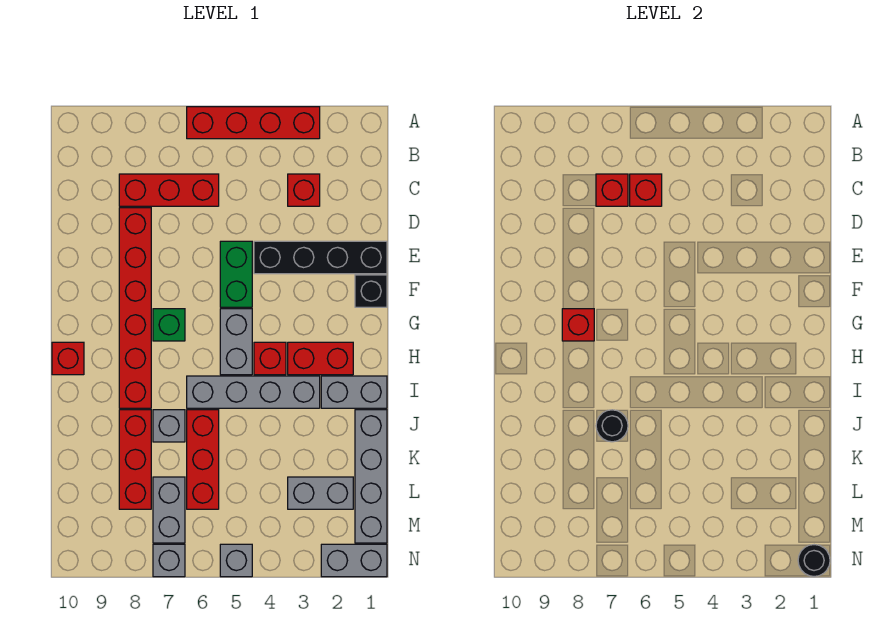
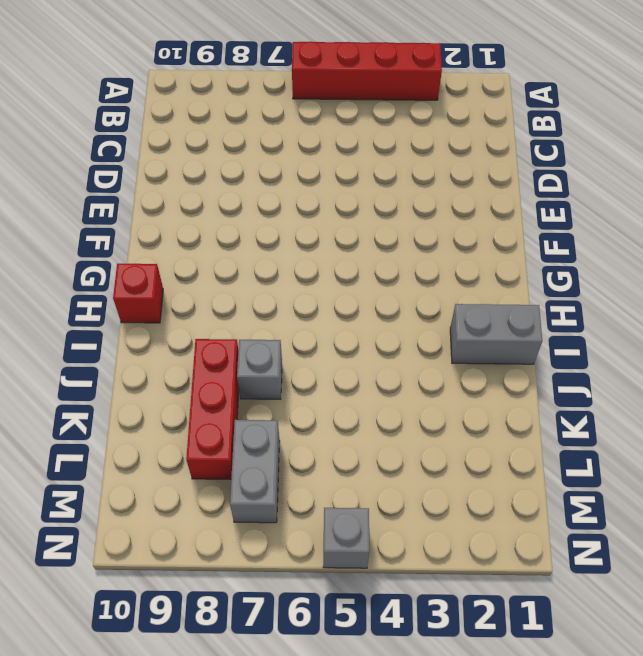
none -> red 1x1 brick [288,174,320,206]
none -> red 1x3 brick [119,174,219,206]
none -> red 1x6 brick [119,208,151,408]

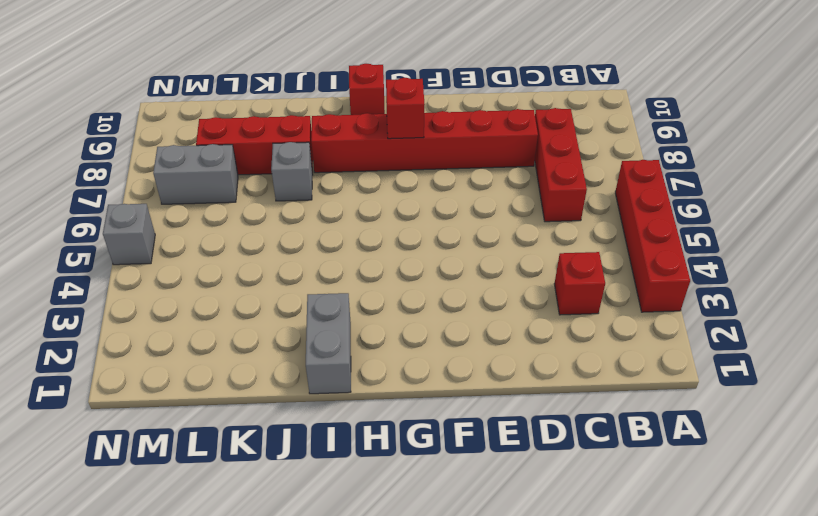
none -> black 1x4 brick [254,241,387,274]
none -> green 1x2 brick [220,241,252,307]
none -> black 1x1 brick [355,275,387,307]

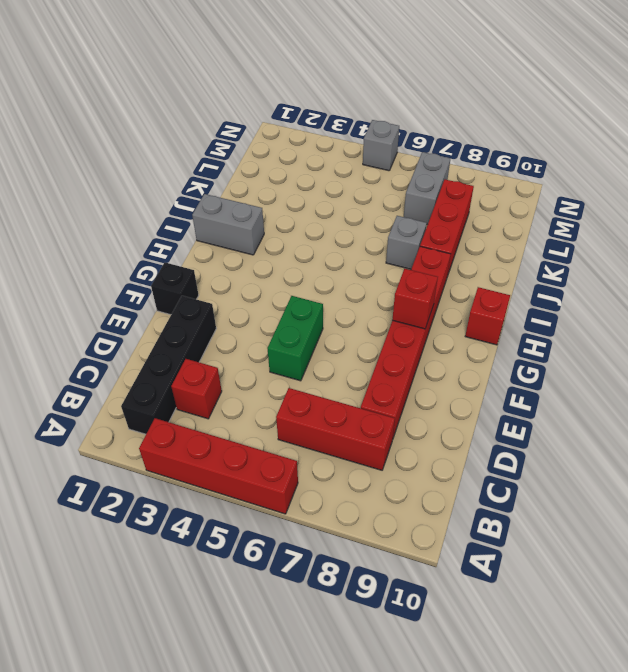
black 1x4 brick [121,296,216,434] -> black 1x4 brick turned to [254,241,387,274]
none -> grey 1x2 brick [220,309,252,375]
none -> green 1x1 brick [153,309,185,341]
none -> red 1x2 brick [288,342,353,375]

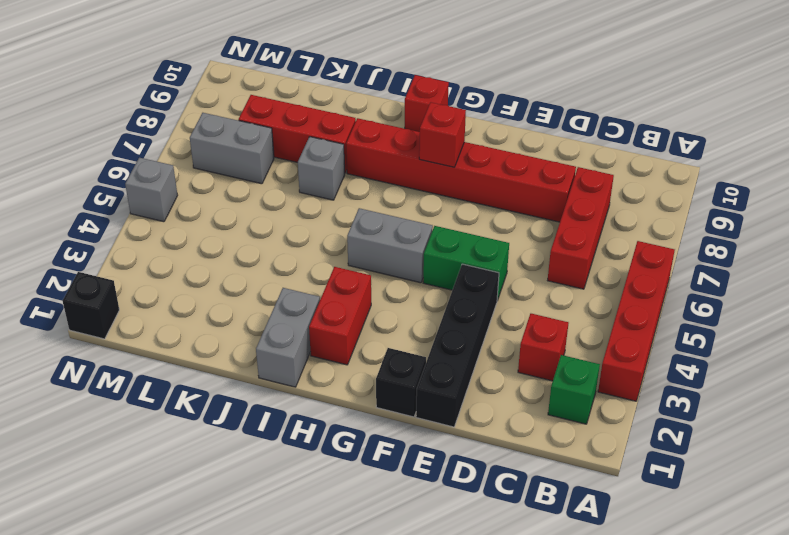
green 1x1 brick [548,355,600,424] -> green 1x1 brick moved to [153,309,185,341]
black 1x1 brick [63,272,119,339] -> grey 1x2 brick [321,544,387,577]
none -> red 1x1 brick [254,342,286,375]
none -> grey 1x4 brick [187,376,320,408]
none -> grey 1x4 brick [355,410,387,543]

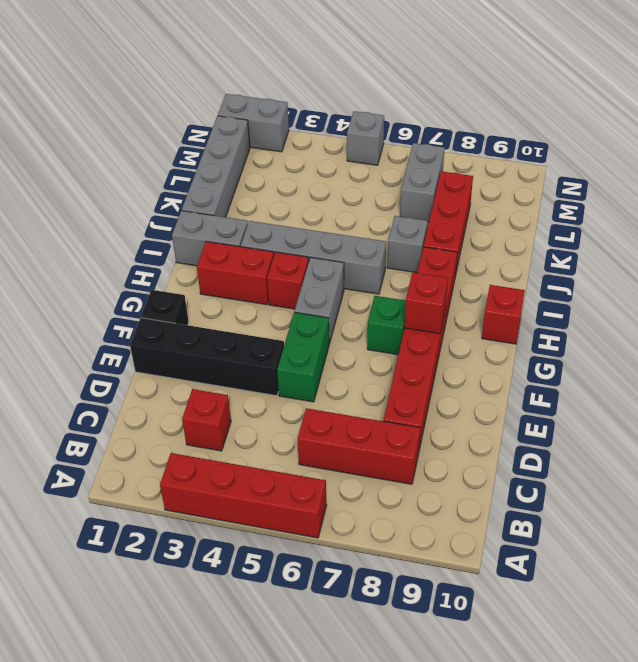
none -> red 1x3 brick [187,410,219,509]
none -> grey 1x2 brick [288,477,353,509]
none -> grey 1x1 brick [153,544,185,577]

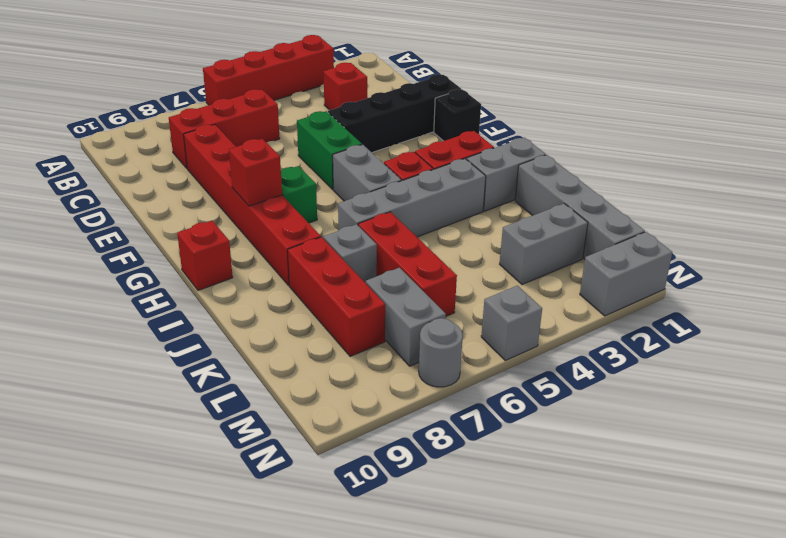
grey 1x1 round brick [419,318,463,387] -> grey 1x1 brick [153,544,185,577]
none -> red 1x1 brick [630,174,662,206]
none -> red 1x1 brick [596,174,628,206]
none -> black 1x1 round brick [596,410,628,442]

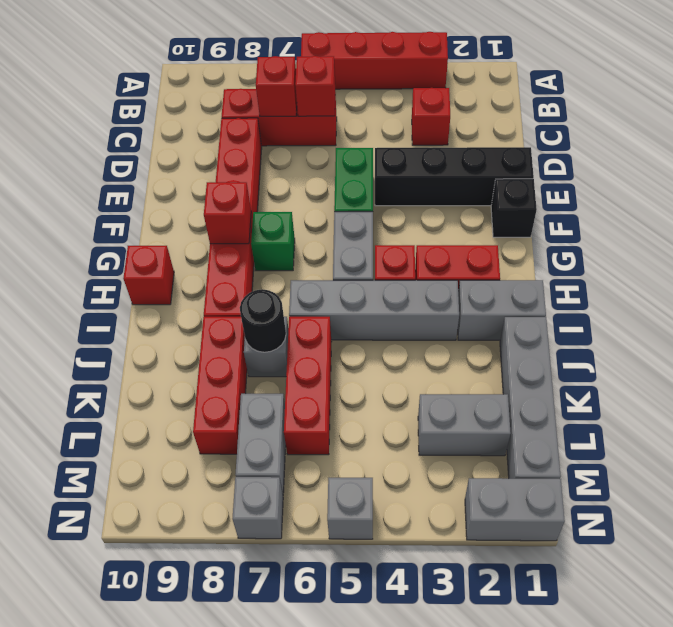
none -> black 1x1 round brick [798,545,830,576]

